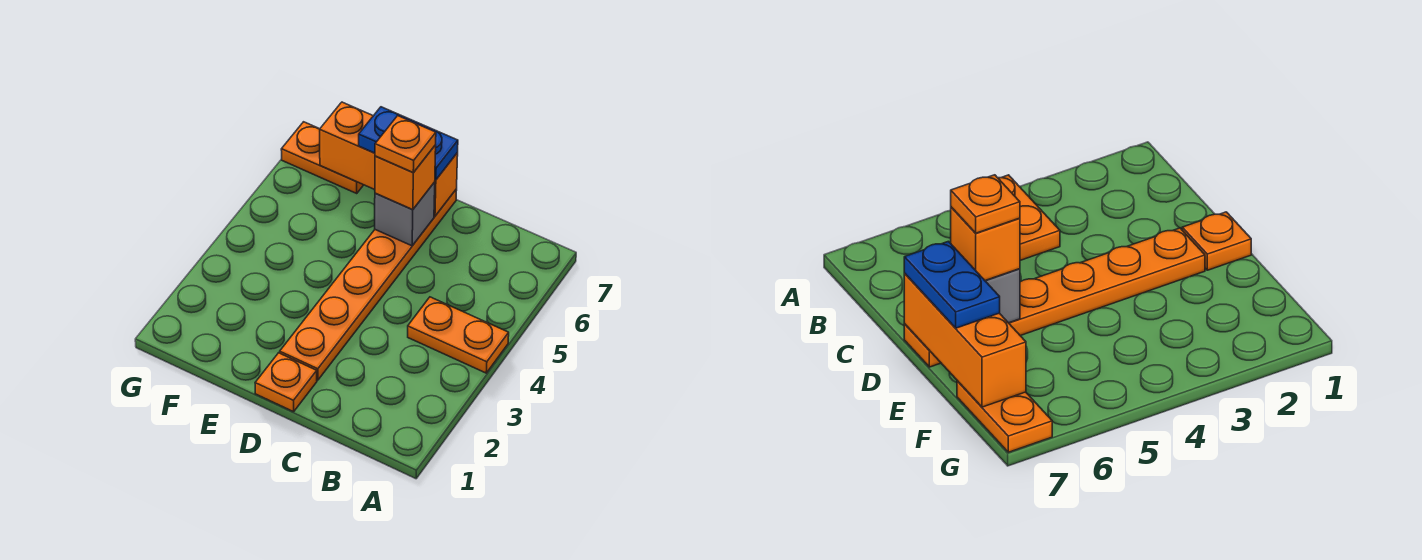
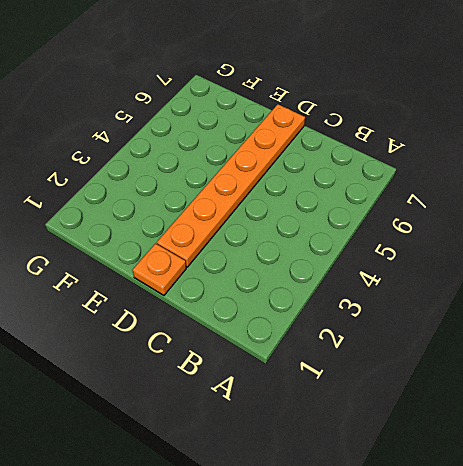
none -> orange 1x2 plate [408,297,509,373]
none -> orange 1x2 plate [281,122,363,193]

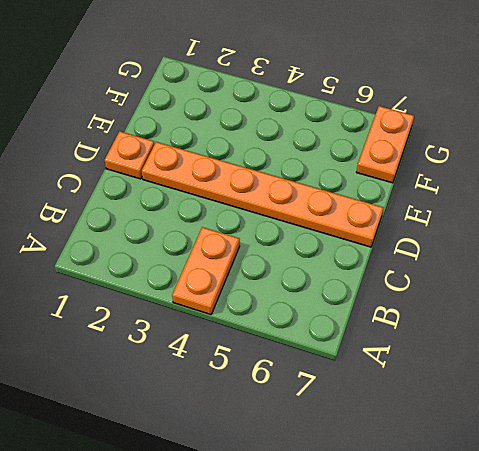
none -> grey 1x1 brick [375,182,435,246]
none -> orange 1x3 brick [320,102,458,216]

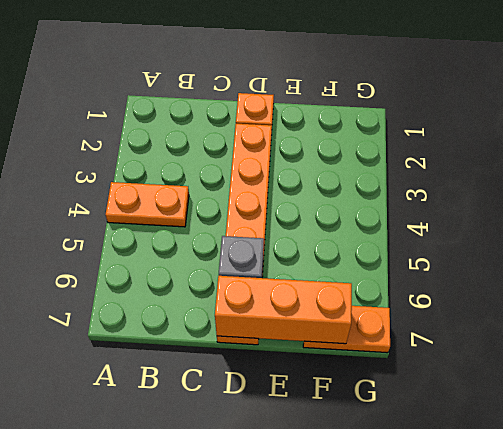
none -> orange 1x1 brick [375,145,436,210]
none -> blue 1x2 plate [359,107,458,180]

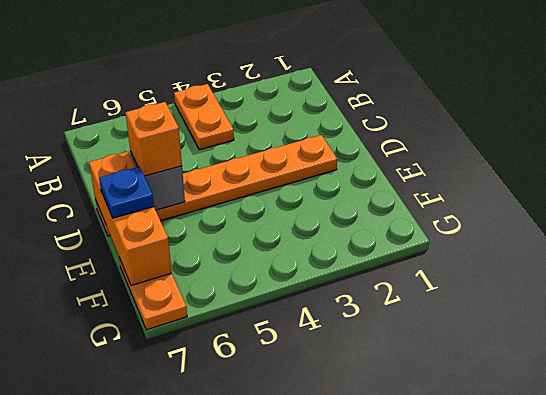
blue 1x1 plate [99,167,154,218] -> blue 1x2 plate [359,107,458,180]
none -> orange 1x1 plate [255,353,317,412]
none -> orange 1x1 plate [375,116,436,173]

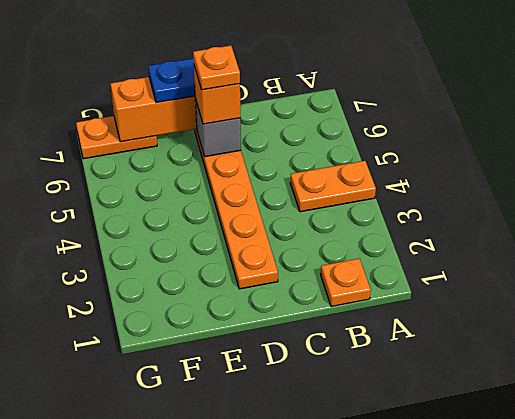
orange 1x1 plate [321,258,371,307] -> orange 1x1 plate moved to [255,353,317,412]

